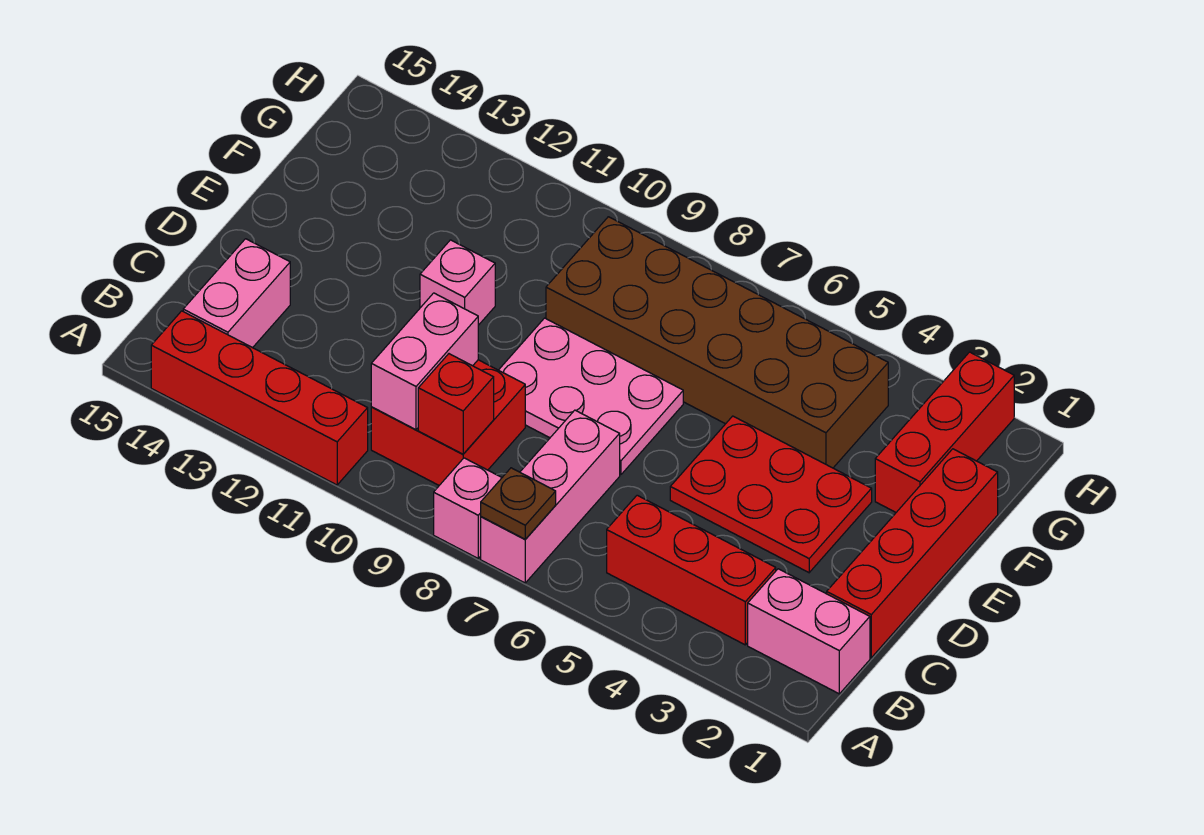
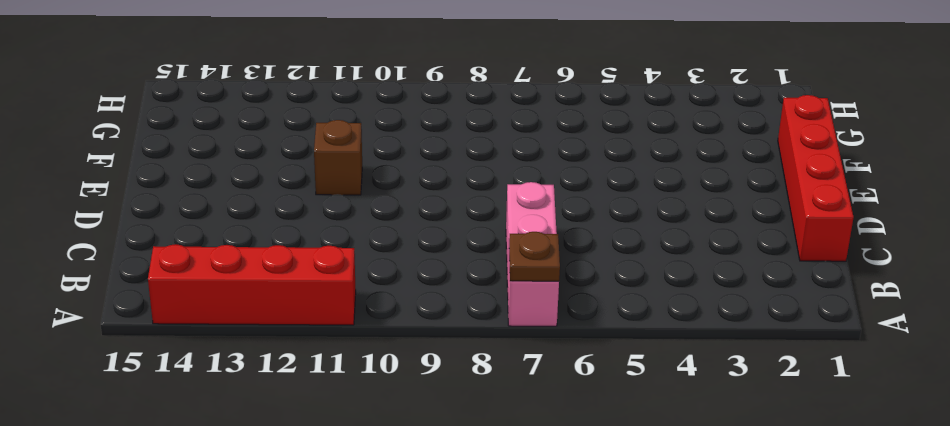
brown 1x1 brick [314,120,362,195] -> pink 1x1 brick [420,240,495,325]
none -> pink 1x1 brick [434,458,502,558]
none -> pink 1x2 brick [748,569,870,694]
none -> red 1x3 brick [607,495,776,645]

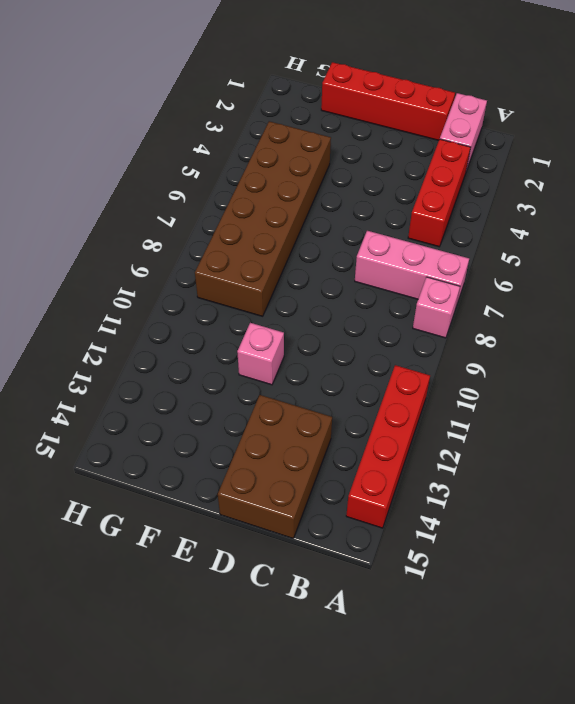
brown 2x3 brick [218,395,332,538] -> pink 1x2 brick [183,239,290,348]
none -> red 2x2 brick [371,360,525,485]
none -> red 2x3 plate [670,416,872,573]
none -> pink 2x3 plate [499,318,683,475]

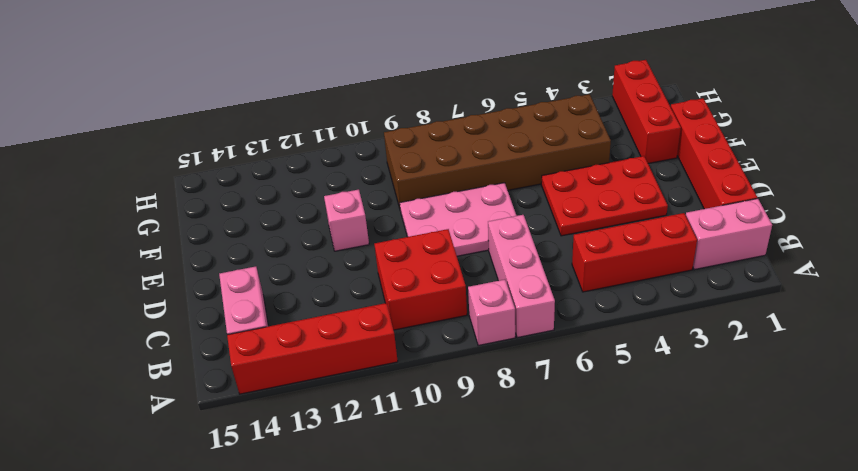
none -> brown 1x1 plate [481,468,556,539]
none -> red 1x1 brick [418,354,494,454]
none -> pink 1x2 brick [371,293,478,430]

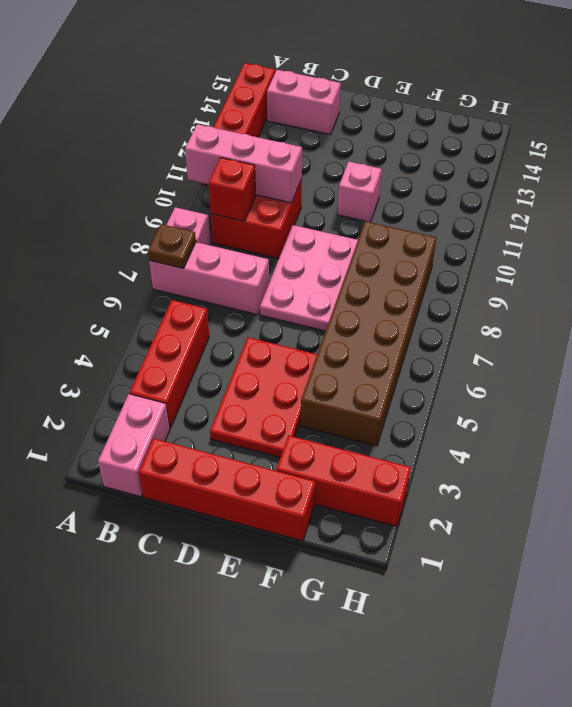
pink 1x3 brick [185,124,302,203] -> pink 1x2 brick [371,293,478,430]

